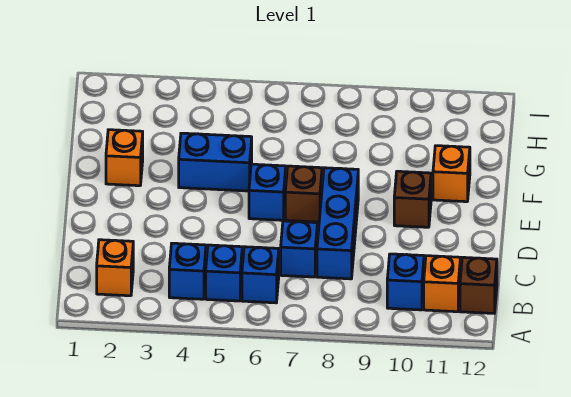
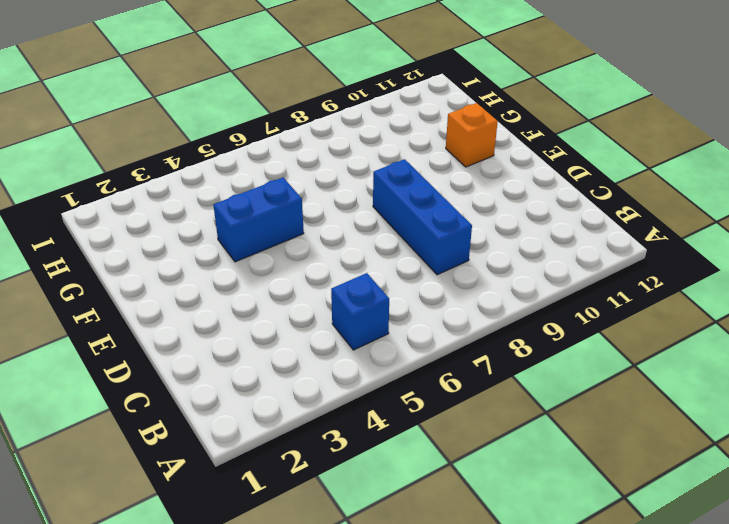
none -> orange 1x1 brick [97,240,133,296]
none -> blue 1x1 brick [169,243,206,299]
none -> blue 1x1 brick [242,247,279,303]

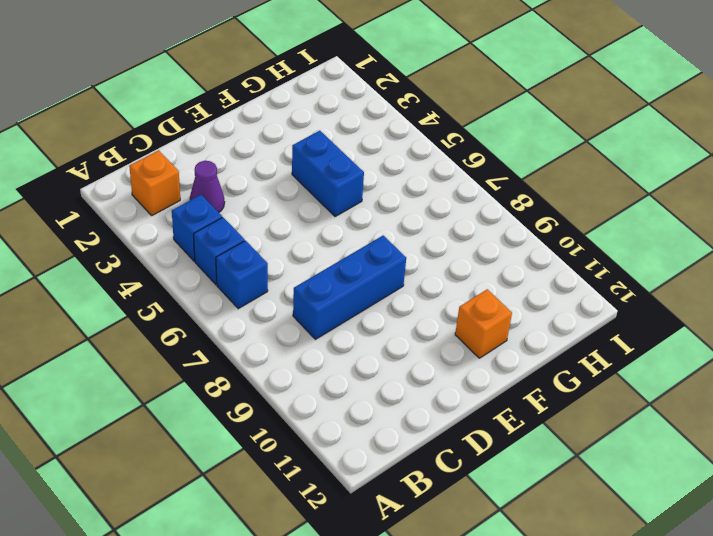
purple 1x1 cone [190,161,225,212] -> none
none -> blue 1x1 brick [387,254,424,310]
none -> orange 1x1 brick [424,256,461,312]
none -> brown 1x1 brick [460,257,497,313]

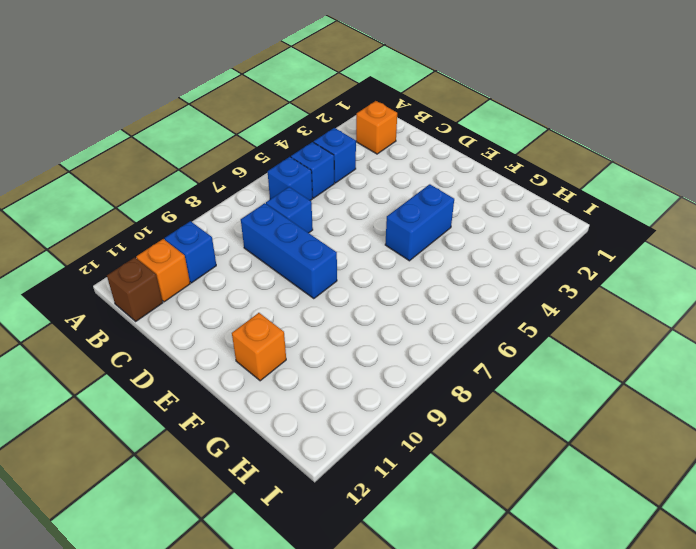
none -> blue 1x1 brick [249,164,286,220]
none -> brown 1x1 brick [285,166,322,222]
none -> brown 1x1 brick [394,171,431,227]

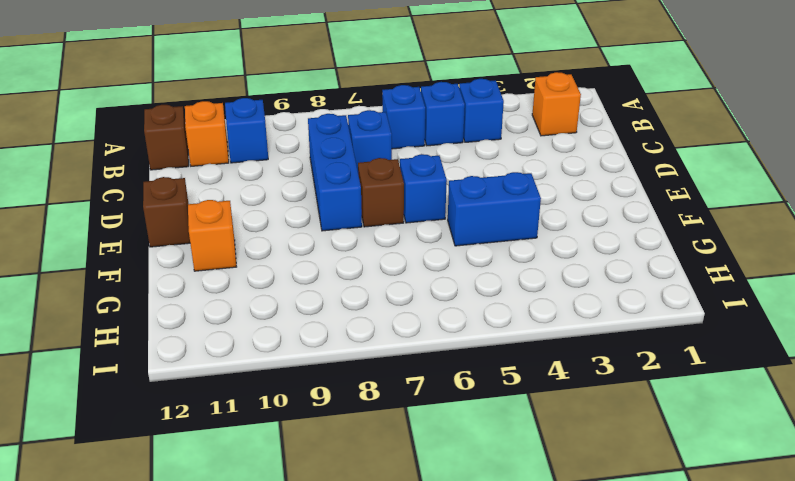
brown 1x1 brick [143,177,190,247] -> brown 1x1 brick moved to [394,171,431,227]
none -> orange 1x1 brick [106,130,143,186]

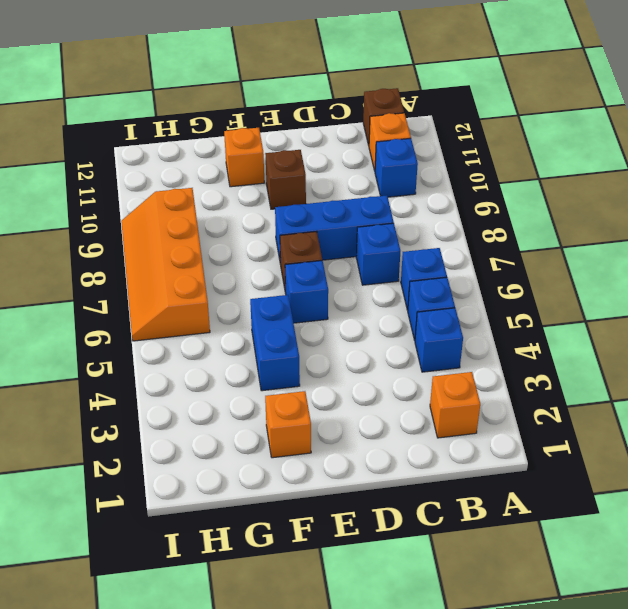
orange 2x4 slope [121,188,210,341] -> none

